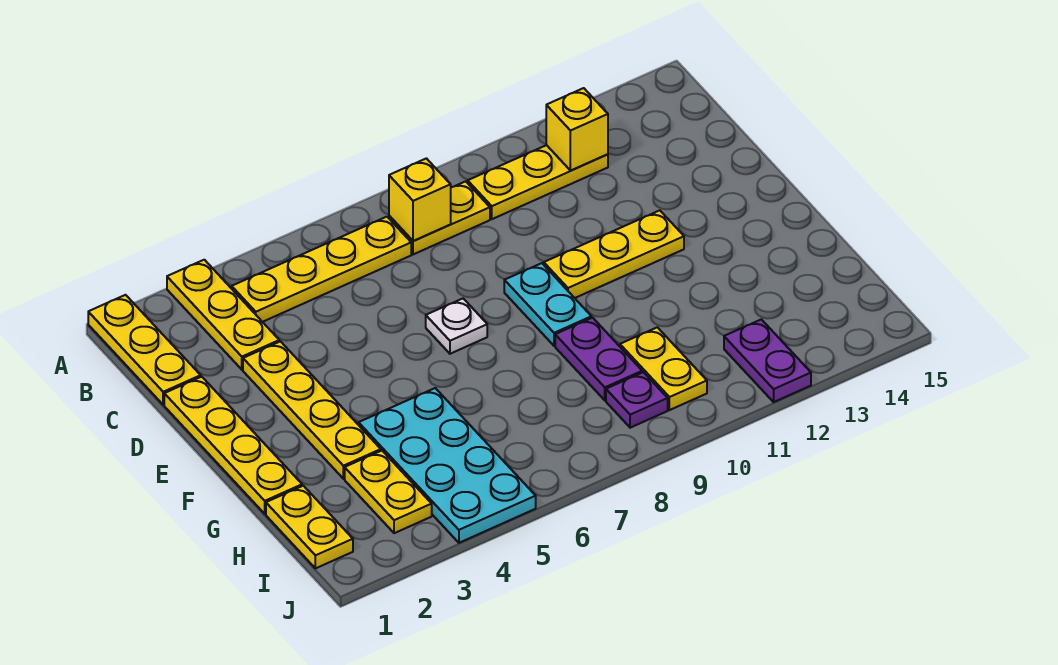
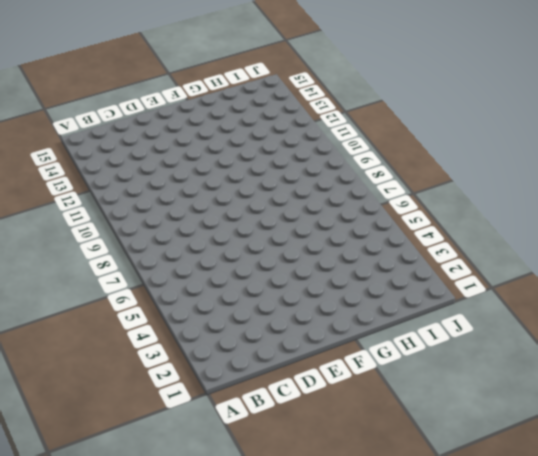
none -> yellow 1x3 plate [88,295,201,405]
none -> yellow 1x3 plate [167,260,279,370]
none -> yellow 1x4 plate [232,217,411,322]

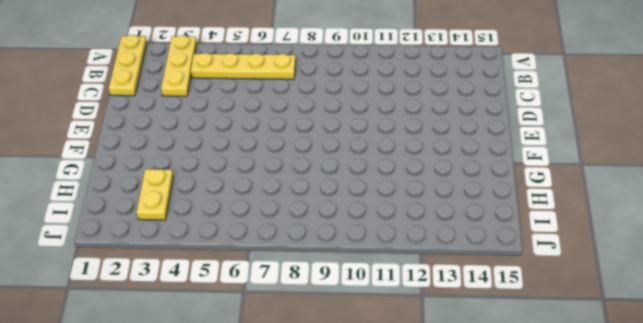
none -> yellow 1x2 plate [389,181,490,254]
none -> yellow 1x3 plate [468,145,608,219]
none -> yellow 1x4 plate [164,377,302,514]

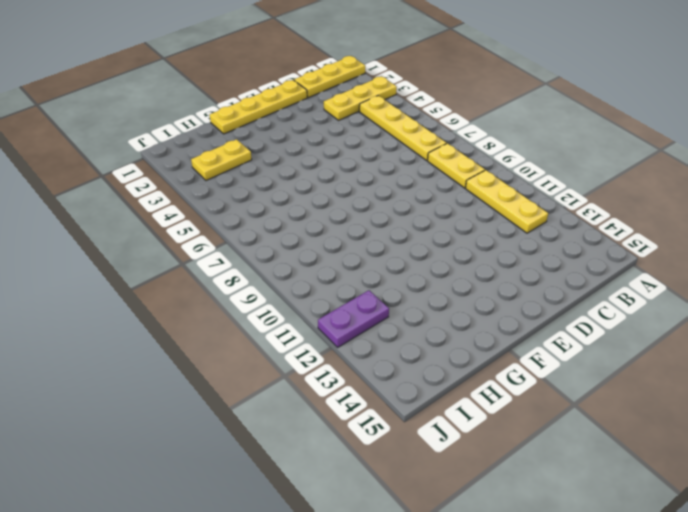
none -> yellow 1x4 plate [243,341,381,479]
none -> white 1x1 plate [426,299,487,354]
none -> cyan 1x2 plate [504,263,591,346]

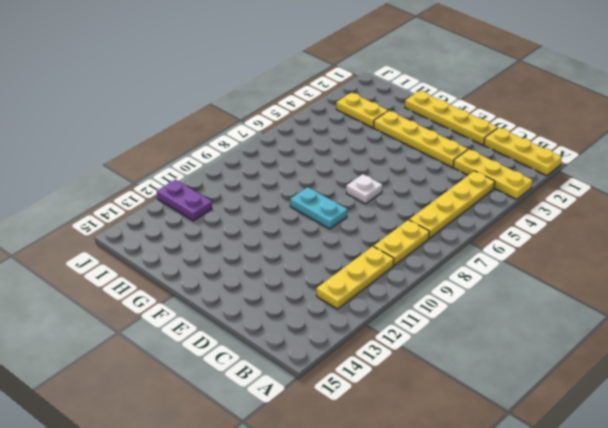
none -> yellow 1x3 plate [544,210,684,298]
none -> cyan 2x4 plate [359,388,536,543]
none -> purple 1x2 plate [555,318,642,400]

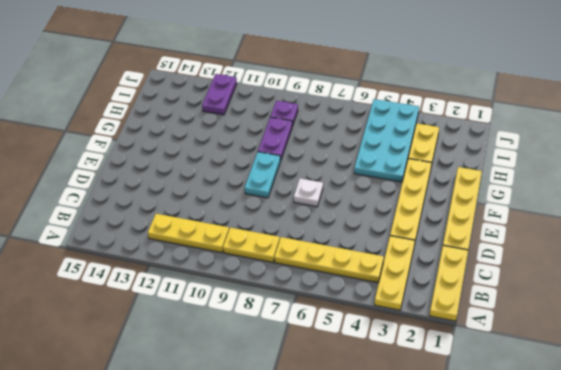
none -> yellow 1x3 plate [544,210,684,298]
none -> yellow 1x2 plate [266,486,353,568]
none -> yellow 1x2 plate [620,327,707,410]

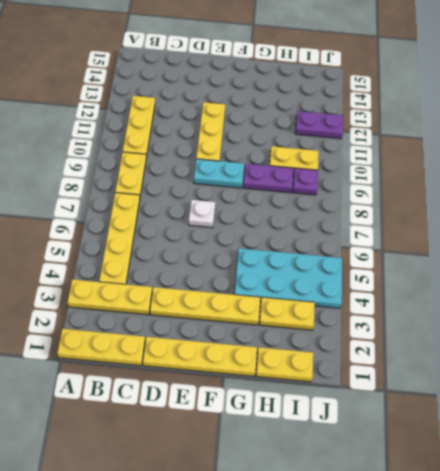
none -> yellow 1x1 brick [389,158,451,241]
none -> yellow 1x1 brick [546,88,608,171]

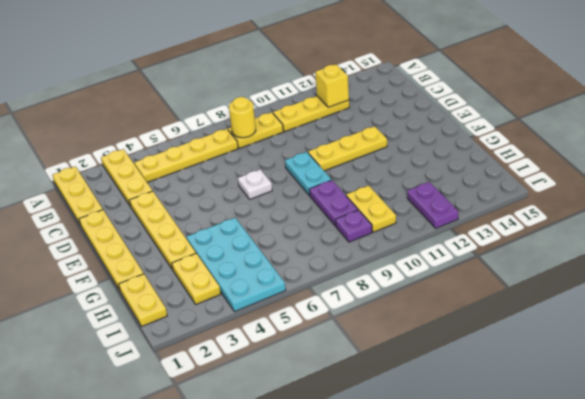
yellow 1x1 round brick [229,97,256,138] -> yellow 1x1 brick [389,158,451,241]

